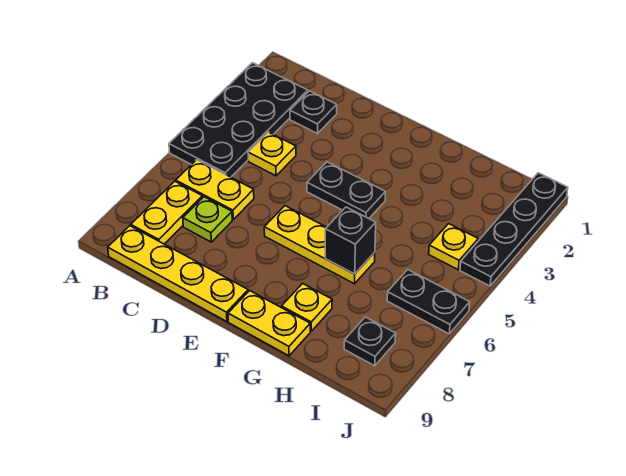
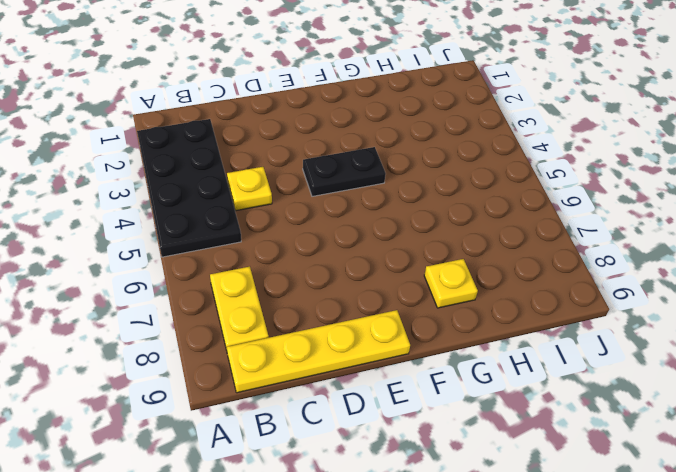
none -> yellow 1x2 plate [176,160,254,219]
none -> black 1x1 plate [290,91,337,134]
none -> lime 1x1 plate [183,197,232,242]

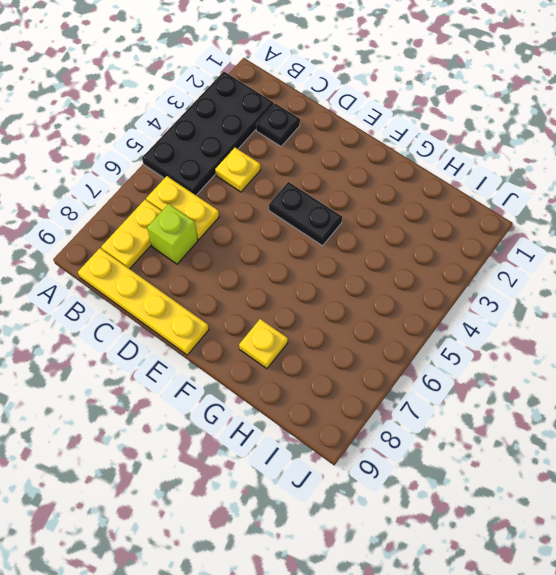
lime 1x1 brick [147,204,198,264] -> lime 1x1 plate [183,197,232,242]
none -> yellow 1x3 plate [264,206,375,284]
none -> yellow 1x2 plate [228,291,310,356]
none -> yellow 1x1 plate [429,224,478,270]

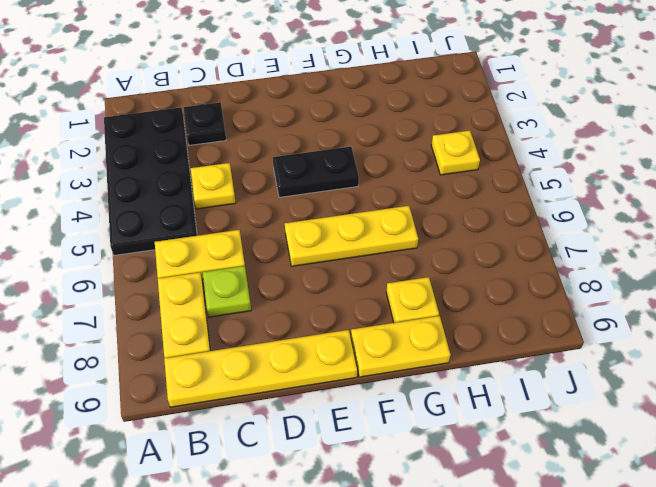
none -> black 1x2 plate [387,269,470,334]
none -> black 1x1 plate [344,317,396,366]
none -> black 1x4 plate [460,173,568,286]

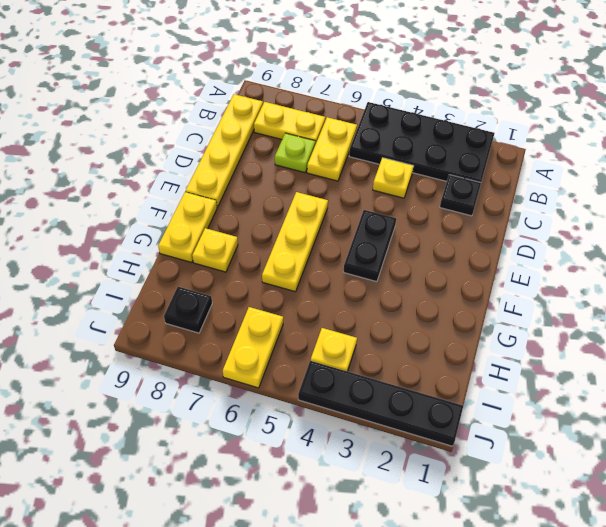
yellow 1x2 plate [223,307,283,388] -> black 1x2 plate [387,269,470,334]
none -> black 1x1 brick [325,207,376,274]

